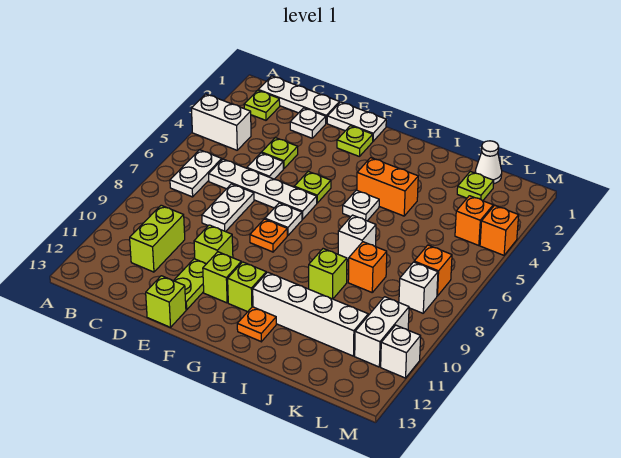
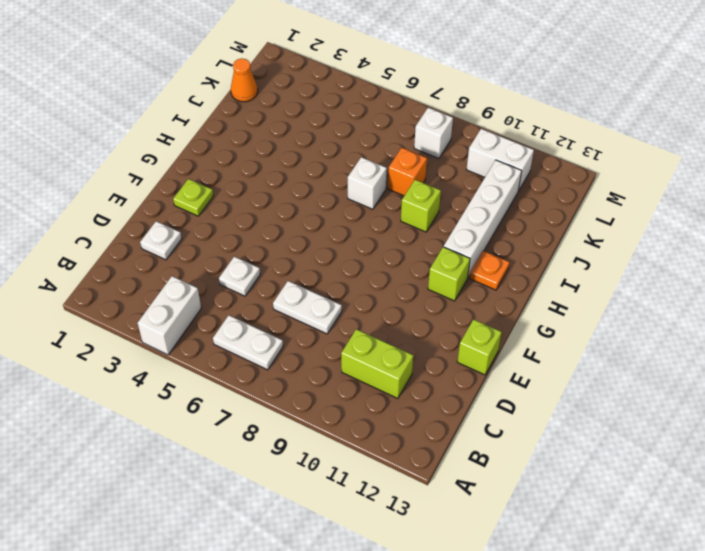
orange 1x1 cone [231,58,258,102] -> white 1x1 cone [475,141,502,184]
none -> white 1x3 plate [258,76,339,123]
none -> lime 1x1 plate [244,90,280,120]
none -> white 1x4 plate [209,159,317,219]
none -> lime 1x1 plate [262,138,298,169]

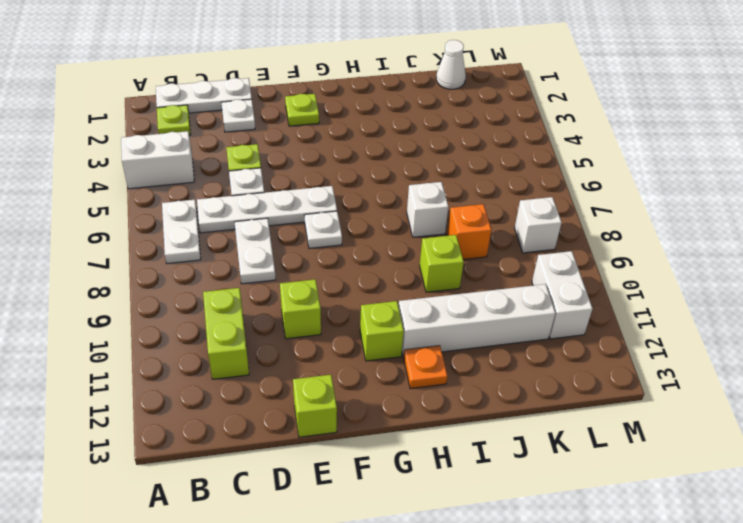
none -> white 1x2 plate [327,102,386,141]
none -> lime 1x2 plate [174,259,206,310]
none -> lime 1x1 plate [294,171,331,203]
none -> orange 1x1 plate [250,219,287,252]

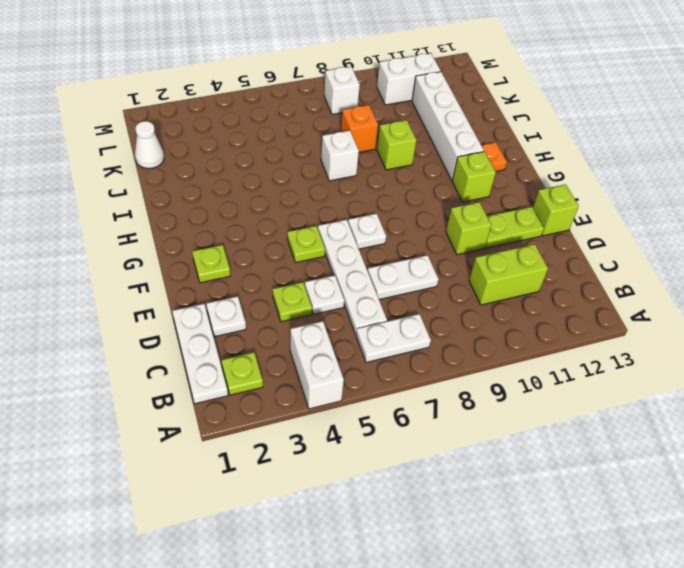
none -> white 1x2 plate [327,102,386,141]
none -> orange 1x1 plate [250,219,287,252]
none -> lime 1x1 brick [203,252,241,303]
none -> orange 1x2 brick [357,158,418,216]

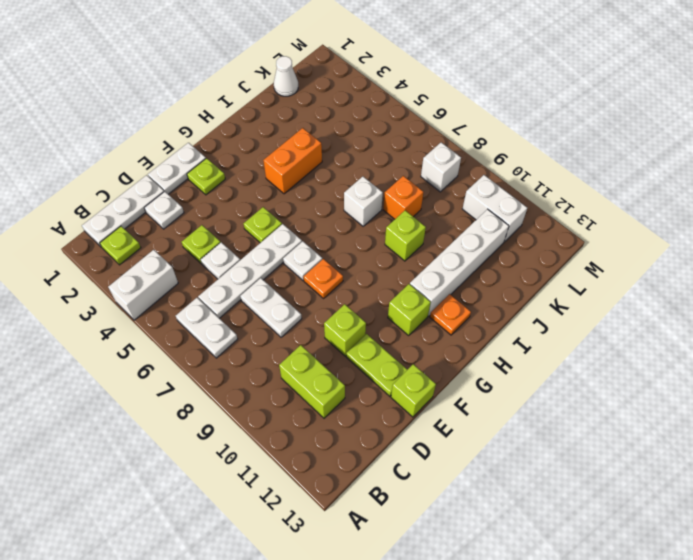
none -> lime 1x1 brick [203,252,241,303]
none -> white 1x1 plate [343,190,379,221]
none -> lime 1x1 plate [457,171,494,201]
none -> orange 1x1 brick [455,196,493,246]

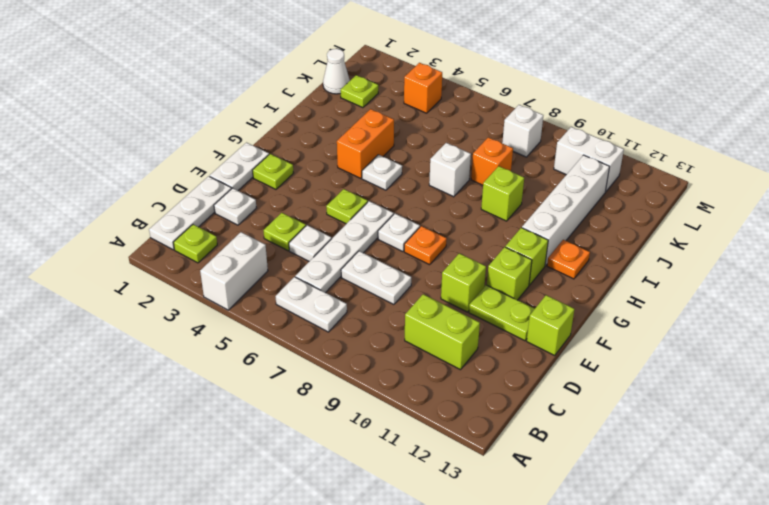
none -> orange 1x1 brick [414,245,452,296]
none -> orange 1x1 brick [480,205,519,255]
none -> white 1x1 brick [381,325,421,378]

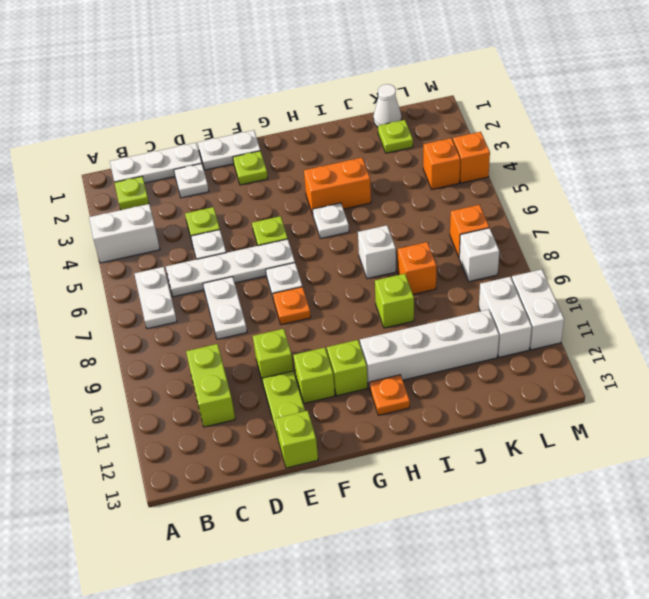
white 1x2 brick [512,269,564,350] -> white 1x1 brick [381,325,421,378]

